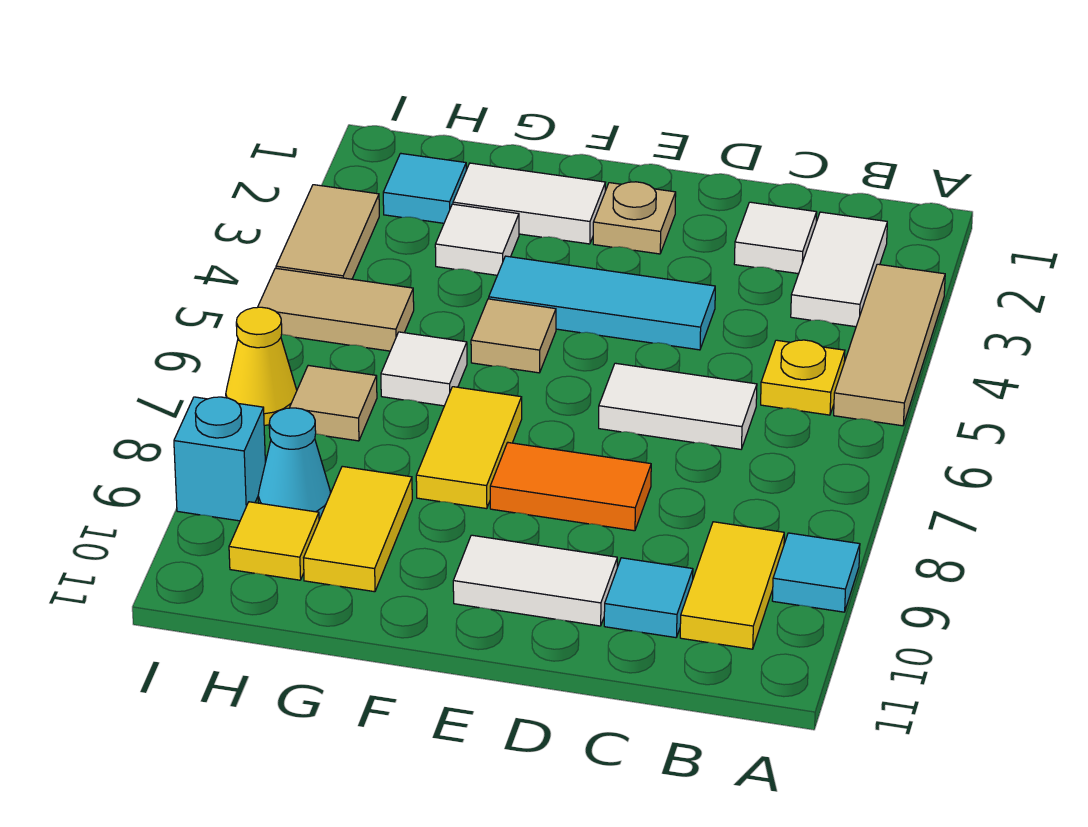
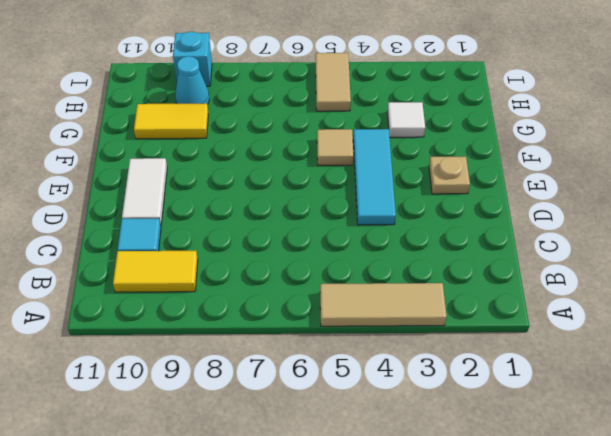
none -> cyan 1x1 tile [772,533,860,612]
none -> white 1x2 tile [791,212,887,327]
none -> yellow 1x1 plate [761,340,845,415]

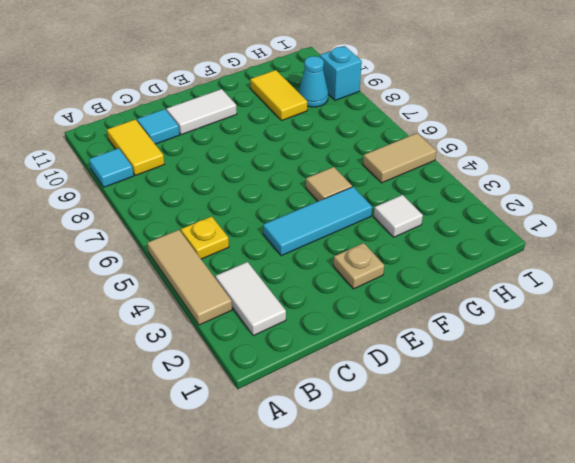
none -> white 1x1 tile [734,202,817,274]
none -> white 1x2 tile [599,363,757,449]
none -> orange 1x2 tile [490,443,651,531]

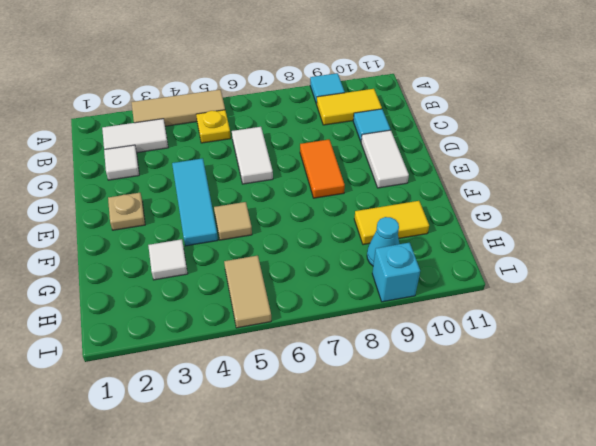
none -> white 1x2 tile [453,163,605,244]
none -> yellow 1x2 tile [416,387,522,509]
none -> white 1x1 tile [381,332,467,406]

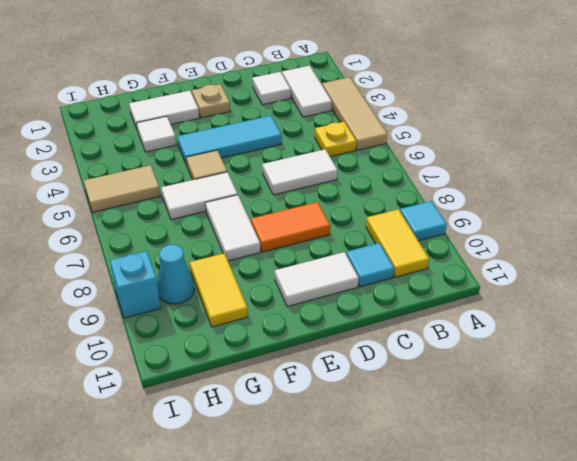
white 1x2 tile [161,172,238,220] -> white 1x1 tile [381,332,467,406]
white 1x2 tile [205,195,260,261] -> yellow 1x2 tile [416,387,522,509]
none -> cyan 1x1 tile [383,153,466,223]
none -> tan 1x1 tile [290,365,377,441]
none -> yellow 1x1 tile [229,502,319,580]

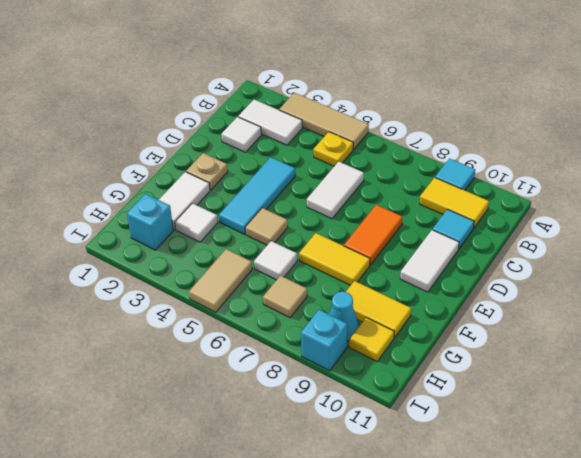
cyan 1x1 brick [127,194,174,250] -> cyan 1x1 tile [383,153,466,223]
none -> tan 1x2 tile [276,185,379,279]
none -> yellow 1x1 cone [226,307,297,425]

